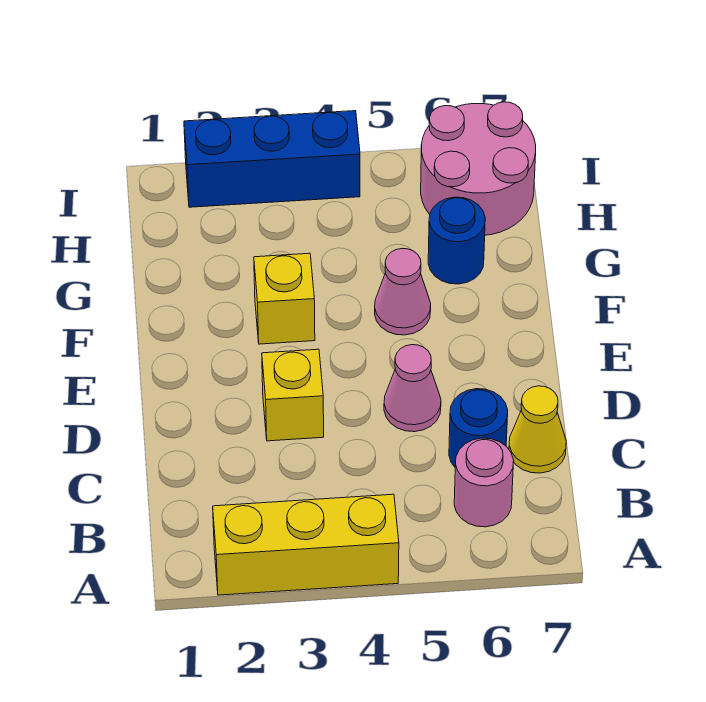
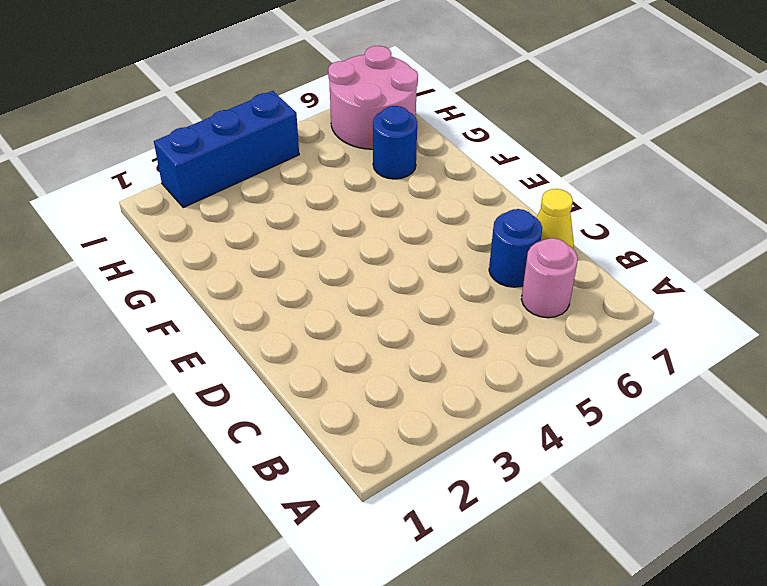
none -> yellow 1x3 brick [213,494,399,595]
none -> yellow 1x1 brick [262,349,324,441]

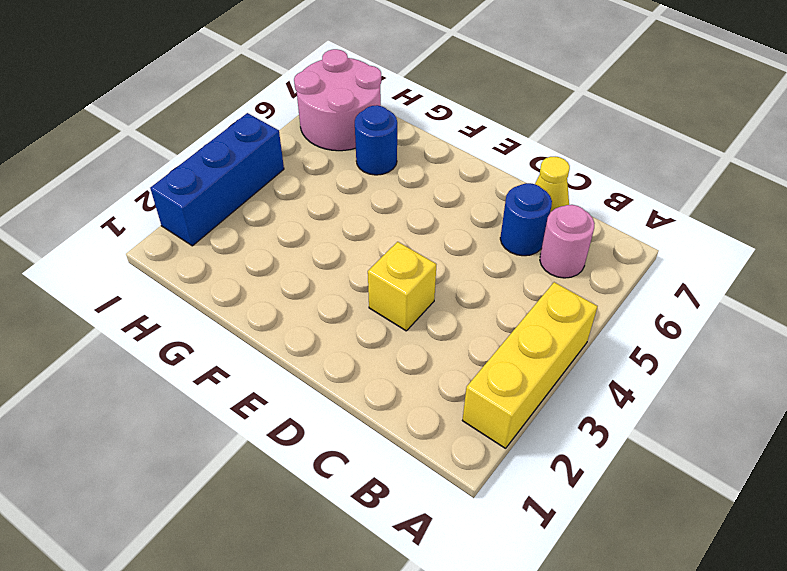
none -> pink 1x1 cone [384,345,441,432]
none -> yellow 1x1 brick [254,253,315,344]

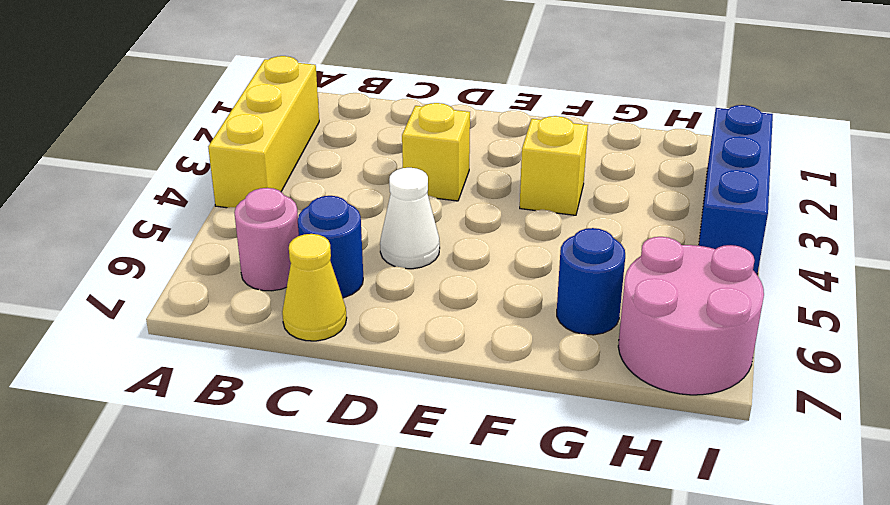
white 1x1 cone [380,168,440,269] -> pink 1x1 cone [384,345,441,432]
none -> pink 1x1 cone [375,249,431,335]

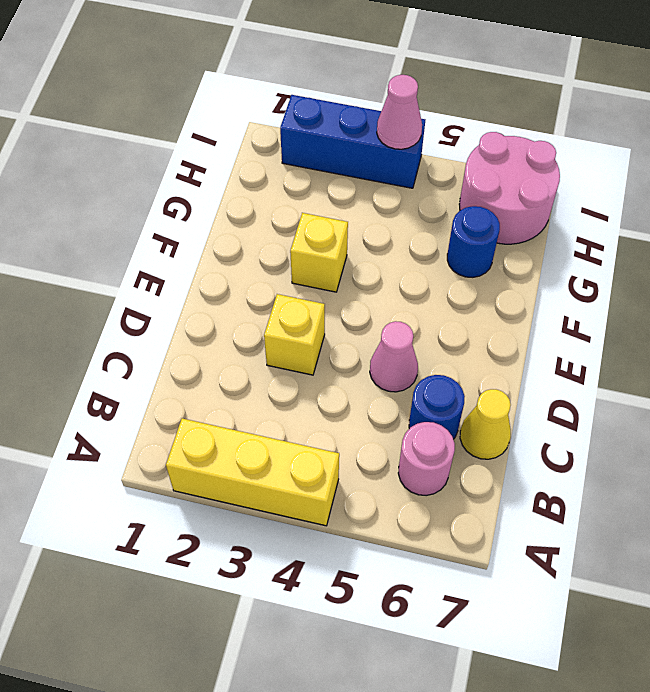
pink 1x1 cone [377,75,422,149] -> pink 1x1 cone moved to [375,249,431,335]

